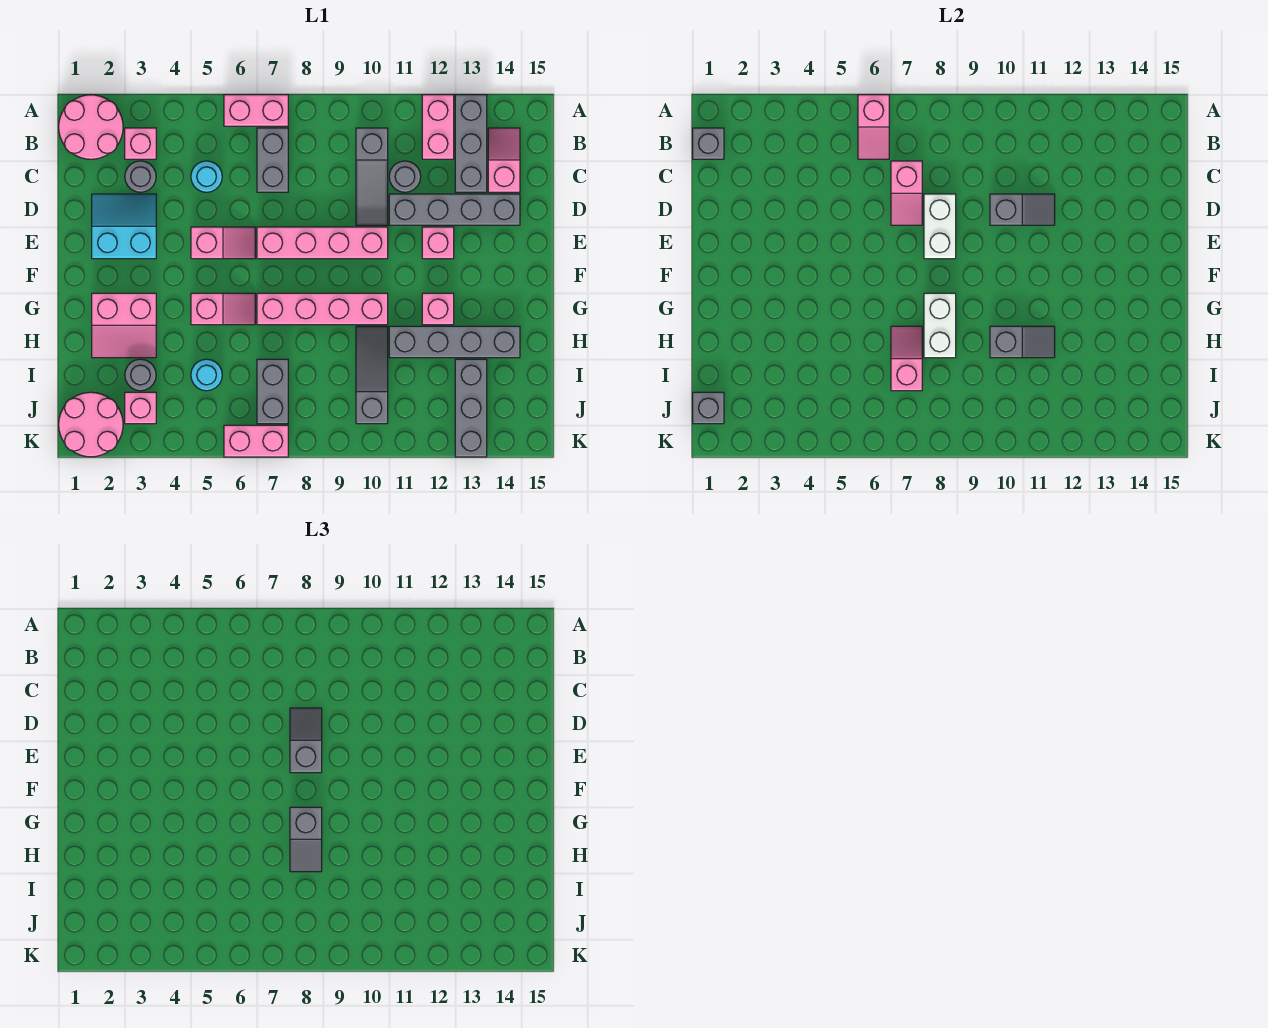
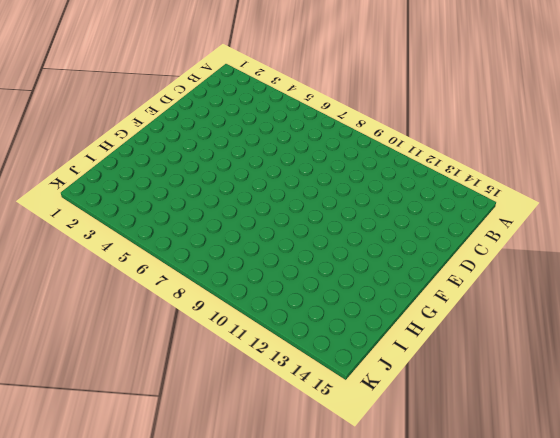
none -> pink 2x2 round brick [59,95,123,159]
none -> pink 1x2 brick [224,95,288,126]
none -> pink 1x2 brick [422,95,454,159]
none -> grey 1x3 brick [455,95,487,192]

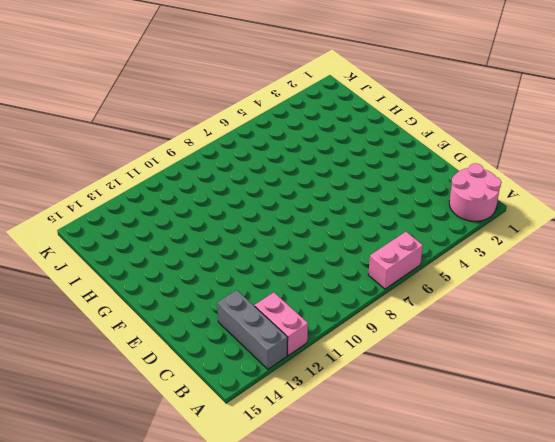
none -> pink 1x1 brick [125,128,156,159]
none -> grey 1x2 brick [257,128,288,192]
none -> grey 1x3 slope [356,128,388,225]
none -> pink 1x2 slope [488,128,520,192]

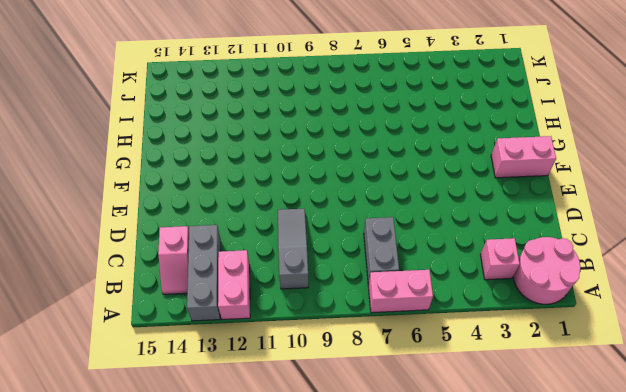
pink 1x2 brick [491,136,556,178] -> pink 1x2 brick moved to [224,425,288,457]
none -> grey 1x1 round brick [125,161,156,192]
none -> cyan 1x1 round brick [191,161,222,192]
none -> grey 1x1 round brick [389,161,421,192]
none -> cyan 2x2 slope [92,194,156,259]

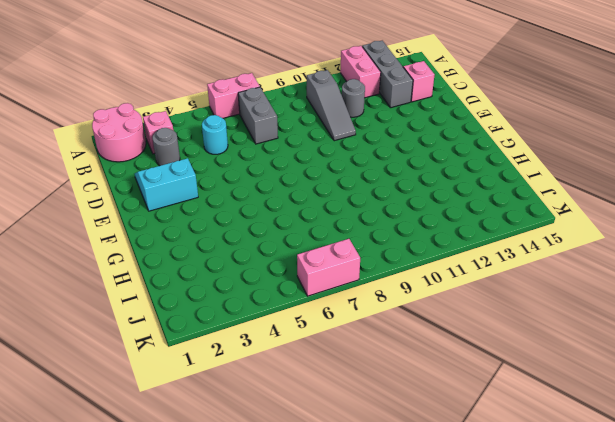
none -> grey 1x4 brick [389,194,520,225]
none -> pink 1x2 slope [191,227,255,259]
none -> pink 1x4 brick [257,227,388,259]
none -> pink 1x1 brick [422,227,454,259]

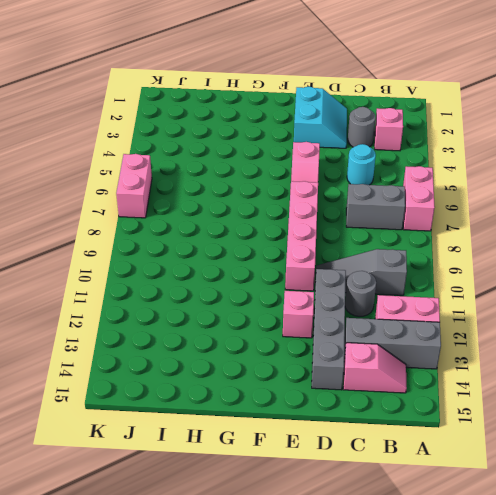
none -> pink 2x2 round brick [59,95,123,159]
none -> pink 2x2 slope [92,293,156,358]
none -> pink 1x2 slope [191,293,255,325]
none -> pink 1x4 brick [257,293,388,325]

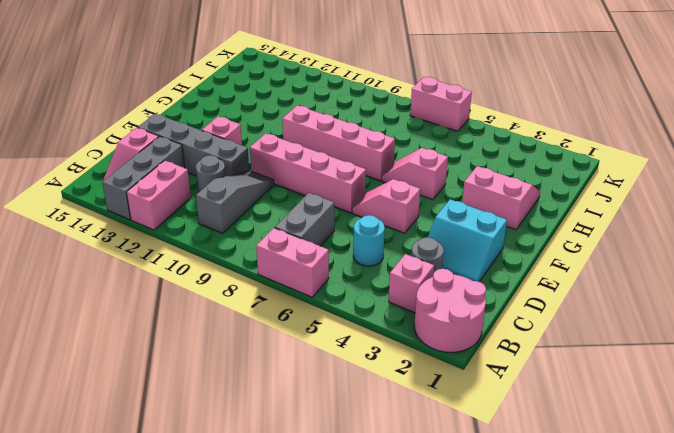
none -> pink 1x1 brick [422,293,454,325]
none -> grey 1x3 slope [356,326,388,424]
none -> grey 1x4 brick [389,326,520,358]
none -> grey 1x1 round brick [125,359,156,391]

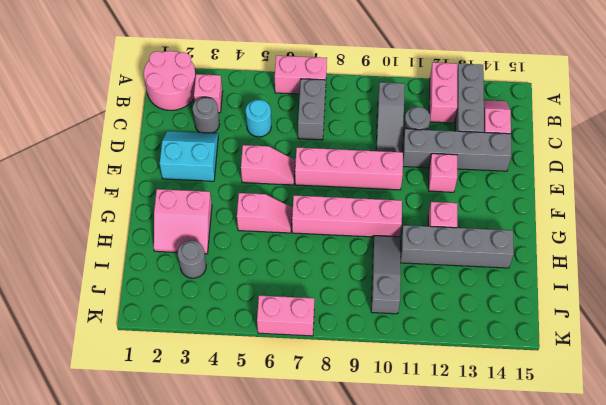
none -> cyan 1x1 round brick [191,359,222,391]
none -> grey 1x2 brick [257,359,288,424]
none -> grey 1x3 brick [455,359,487,457]
none -> pink 2x2 round brick [59,392,123,457]

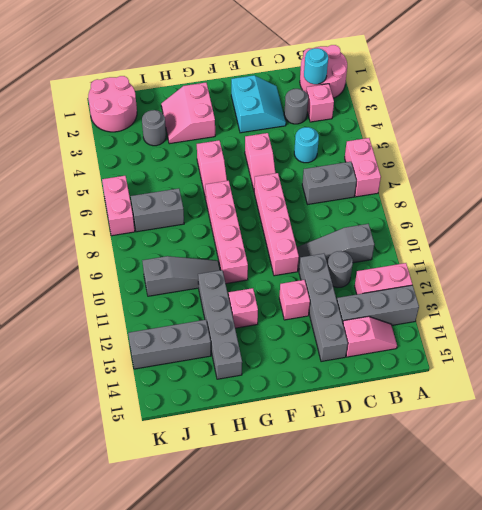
cyan 1x1 round brick [304,48,328,84] -> cyan 1x1 round brick moved to [191,359,222,391]
none -> pink 1x1 brick [125,392,156,424]
none -> pink 1x2 slope [858,95,889,159]
none -> grey 1x1 brick [693,128,724,159]
none -> pink 1x2 slope [891,161,922,225]

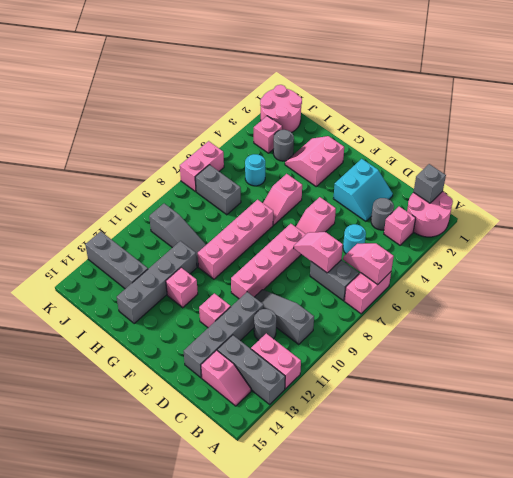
none -> white 1x2 brick [924,194,956,259]
none -> grey 1x2 slope [990,194,1055,225]
none -> white 1x2 brick [924,293,956,358]
none -> pink 1x2 slope [891,326,922,391]

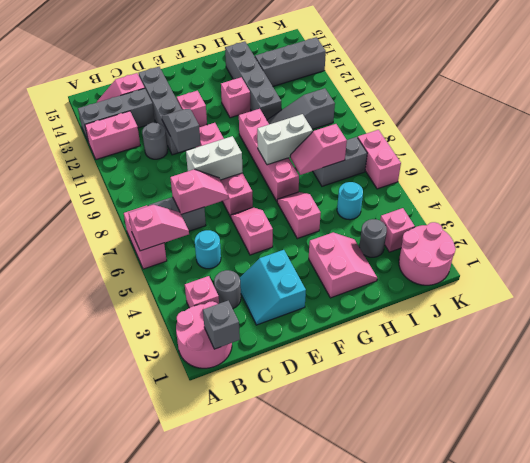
none -> grey 1x3 slope [356,128,388,225]
none -> grey 1x2 slope [990,326,1055,358]
none -> grey 1x1 brick [693,392,724,424]
none -> grey 1x2 slope [290,708,322,773]

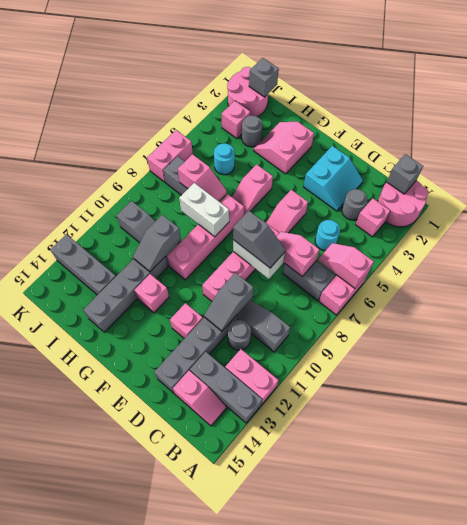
none -> grey 1x2 slope [290,807,322,872]

